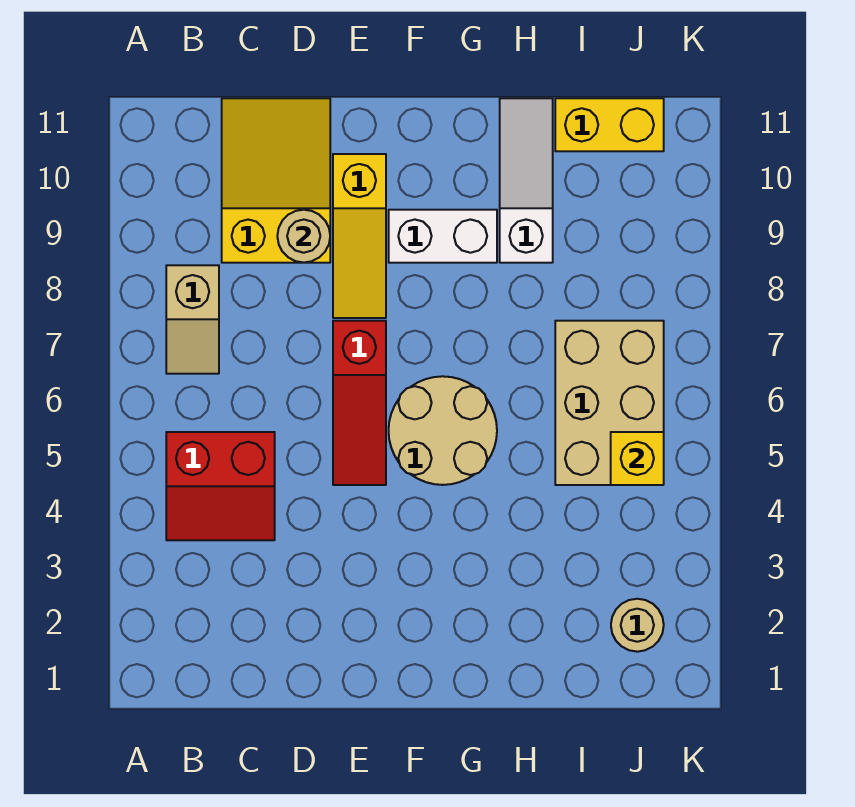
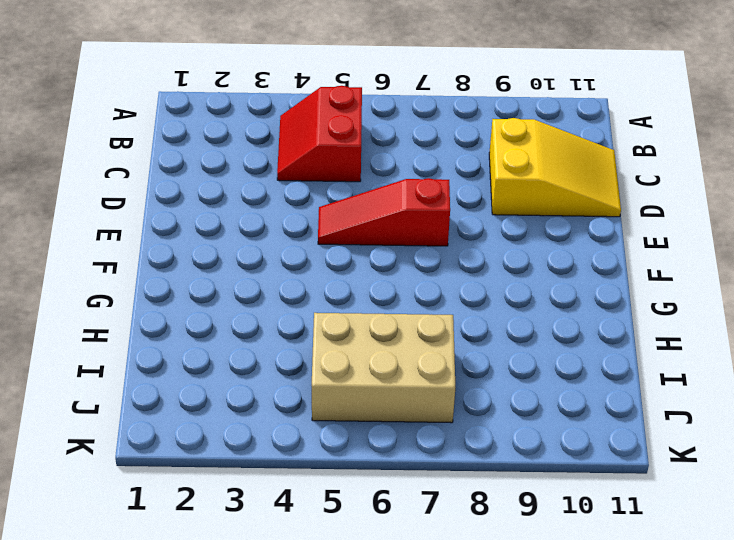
none -> tan 1x2 slope [166,265,219,374]
none -> yellow 1x3 slope [333,154,386,318]
none -> tan 2x2 round brick [389,376,497,485]

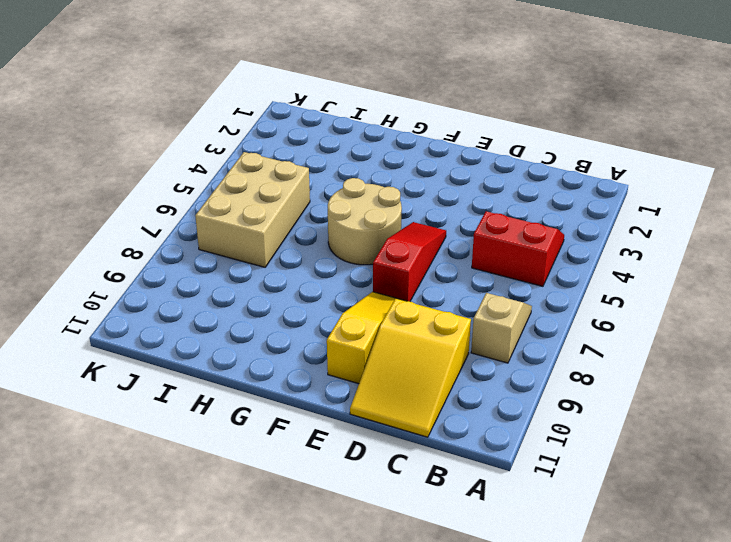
none -> white 1x2 brick [389,210,497,263]
none -> white 1x3 slope [500,98,553,263]
none -> yellow 1x2 brick [555,98,664,151]

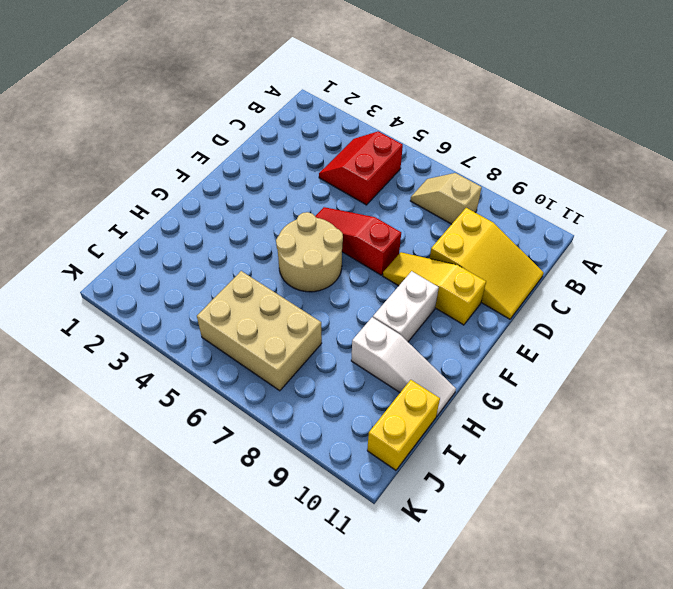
none -> tan 1x1 round brick [611,599,664,652]
none -> tan 1x1 round brick [277,210,330,263]
none -> yellow 1x1 brick [611,432,664,485]

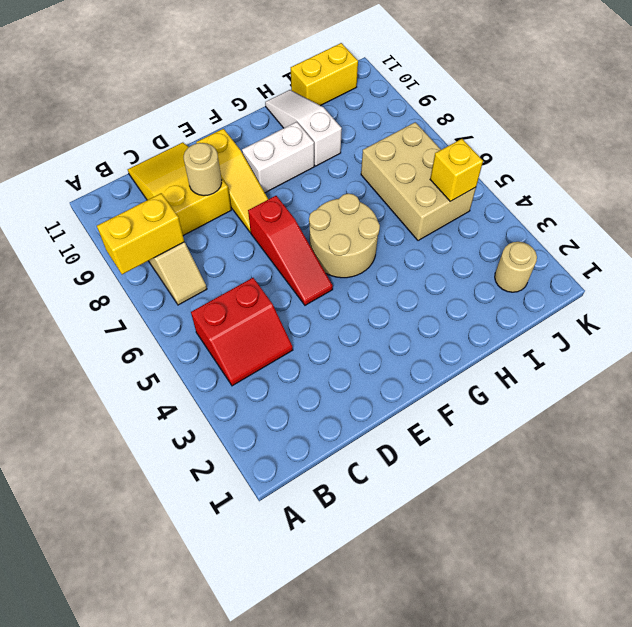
yellow 1x2 brick [97,193,184,274] -> none

